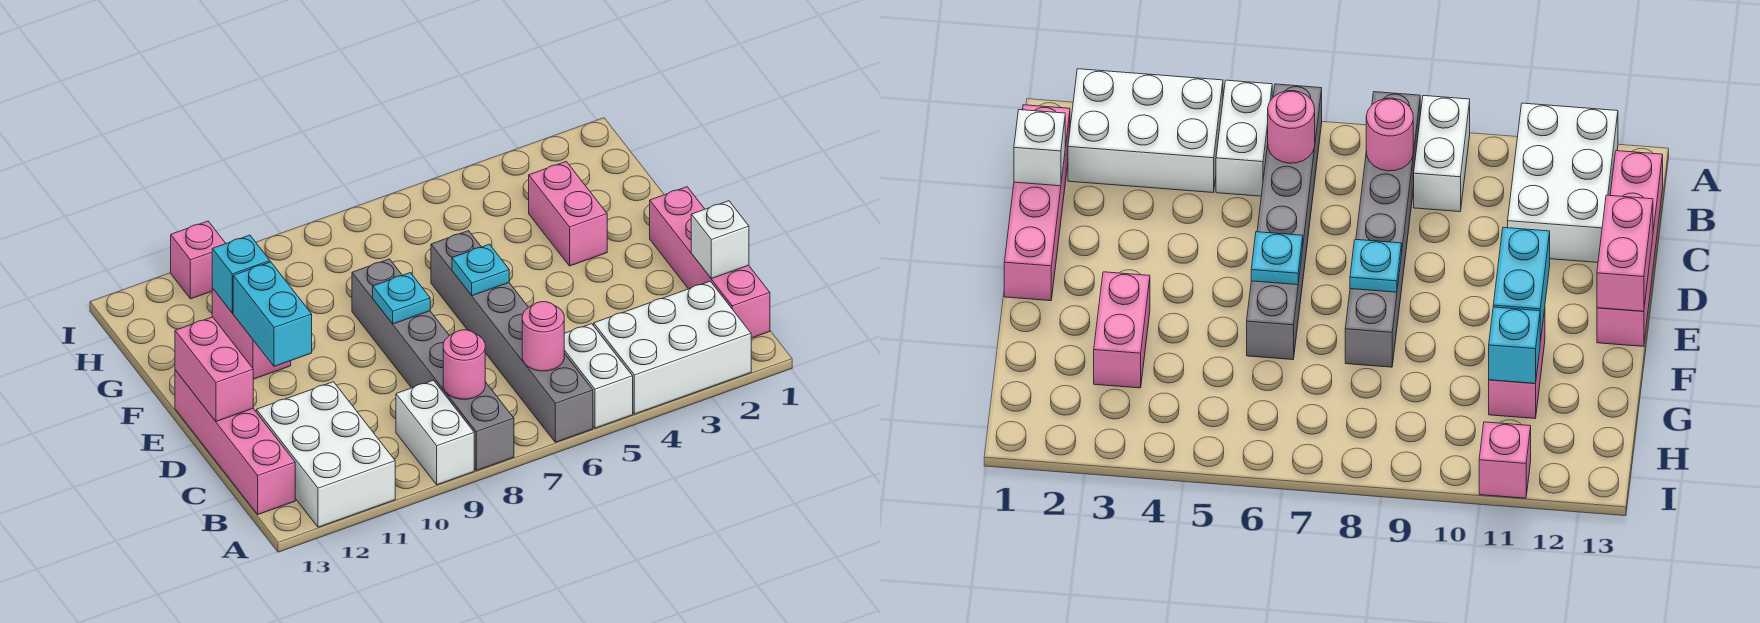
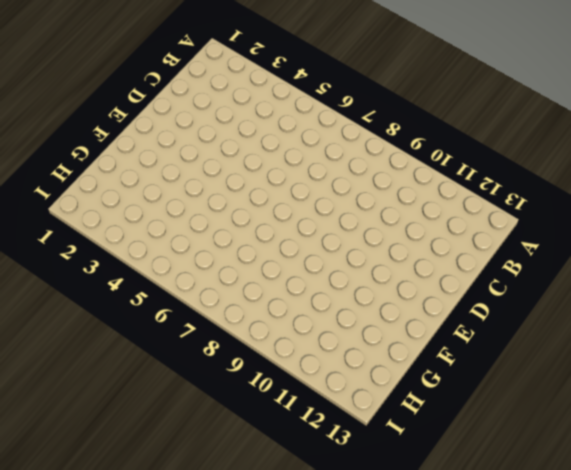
none -> white 2x3 brick [594,281,751,414]
none -> white 1x2 brick [564,324,633,428]
none -> grey 1x6 brick [431,231,593,442]

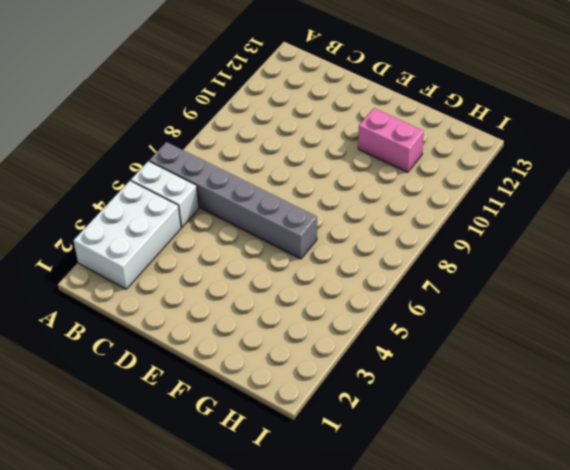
none -> grey 1x6 brick [352,259,514,471]
none -> white 1x2 brick [396,380,474,485]
none -> white 2x3 brick [256,382,395,527]

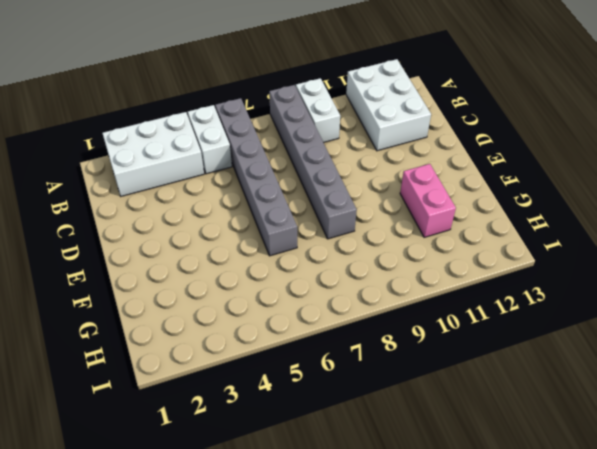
none -> pink 1x4 brick [650,187,770,338]
none -> pink 1x4 brick [175,370,295,514]
none -> pink 1x2 brick [529,162,607,266]

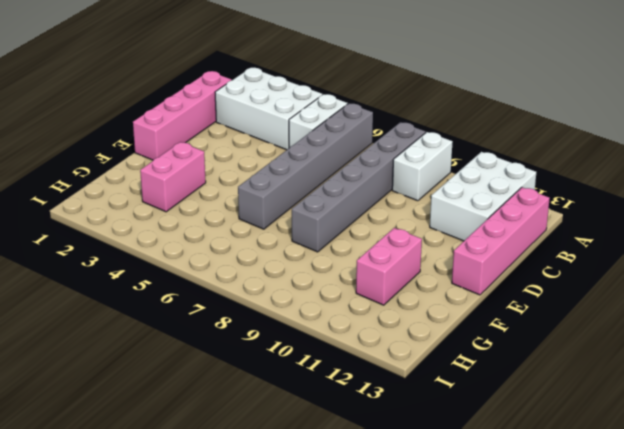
none -> pink 1x1 brick [171,221,226,299]
none -> pink 1x1 round brick [522,302,564,371]
none -> pink 1x1 round brick [443,330,485,399]

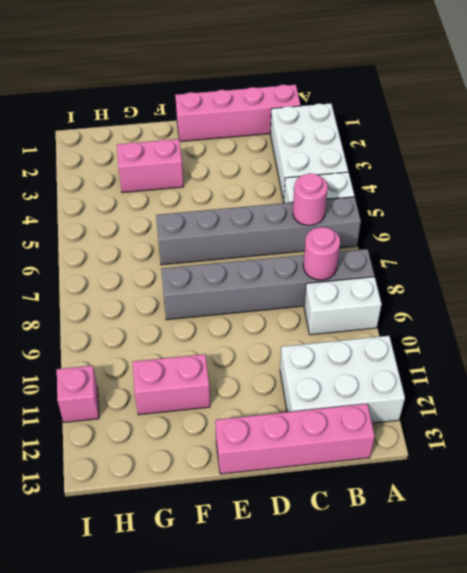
none -> white 1x1 brick [691,201,749,279]
none -> pink 1x2 brick [175,317,253,421]
none -> cyan 1x1 plate [452,244,509,296]

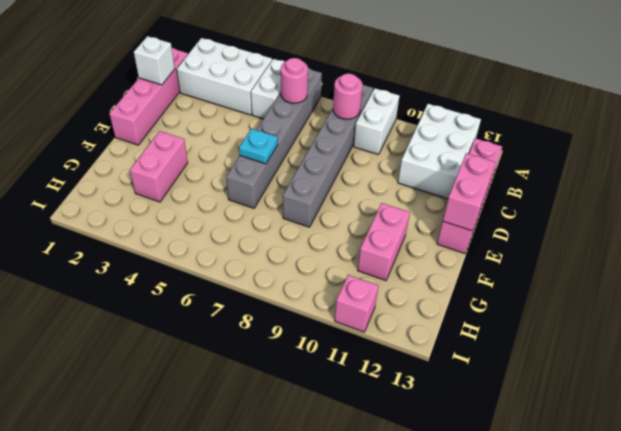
none -> cyan 1x1 plate [373,273,430,324]
none -> cyan 1x2 brick [233,262,312,366]
none -> cyan 1x1 brick [212,235,270,313]

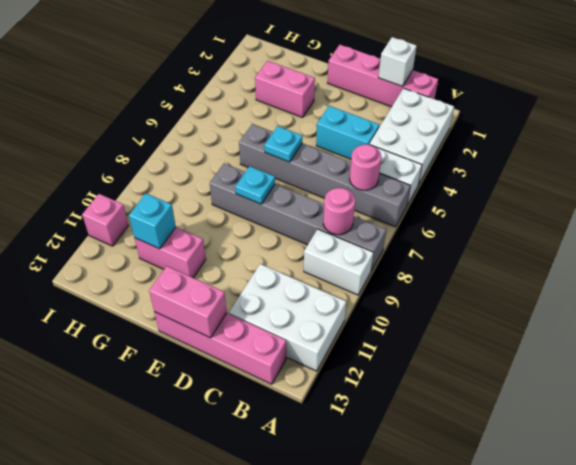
cyan 1x2 brick [316,106,379,159] -> cyan 1x2 brick moved to [233,262,312,366]

